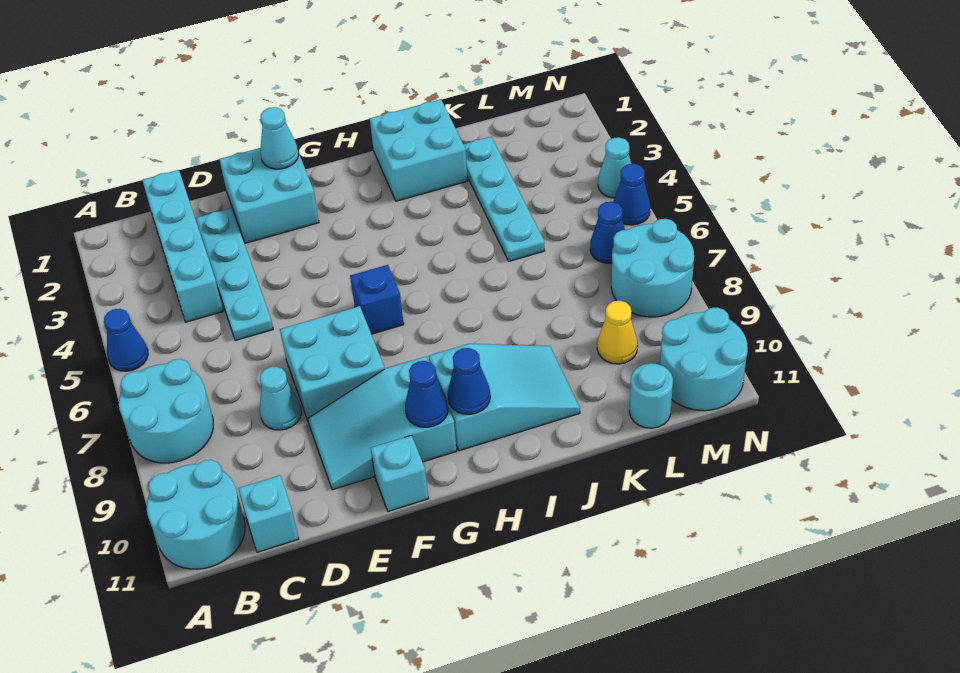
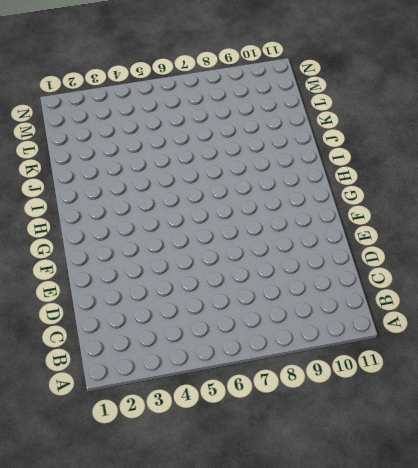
none -> blue 1x1 cone [104,309,148,371]
none -> cyan 2x2 round brick [119,359,213,463]
none -> cyan 2x2 round brick [147,460,245,569]

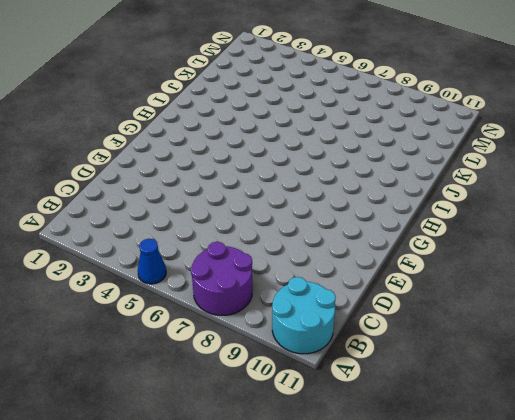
purple 2x2 round brick [191,242,252,315] -> cyan 2x2 round brick [119,359,213,463]
none -> cyan 1x4 brick [142,170,223,322]
none -> cyan 1x1 brick [238,475,299,552]
none -> cyan 1x4 plate [195,208,273,341]

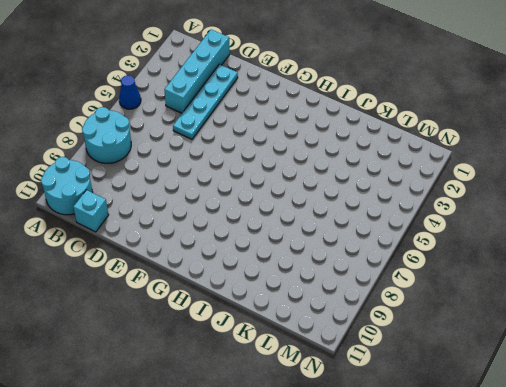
none -> cyan 1x1 cone [260,366,302,430]
none -> cyan 2x2 brick [219,148,319,243]
none -> cyan 2x2 brick [280,306,385,420]

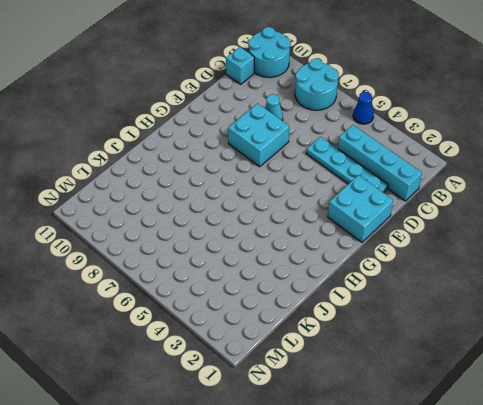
none -> cyan 2x3 slope [308,356,457,490]
none -> cyan 1x1 brick [371,435,429,511]
none -> blue 1x1 brick [350,265,404,334]

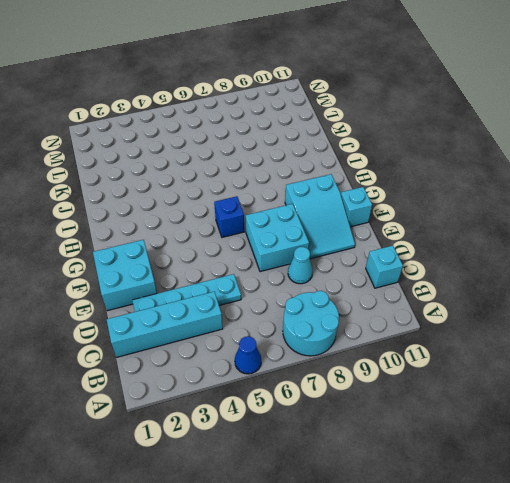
none -> cyan 2x2 round brick [147,460,245,569]
none -> cyan 2x3 slope [429,344,580,451]
none -> cyan 2x2 brick [370,99,468,201]

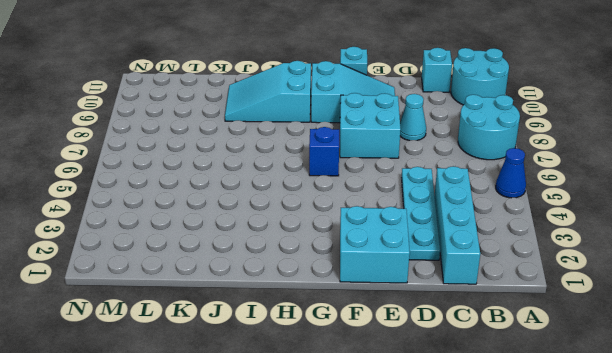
none -> cyan 2x2 brick [370,99,468,201]
none -> cyan 1x4 plate [463,137,544,261]
none -> yellow 1x1 cone [597,301,638,364]

